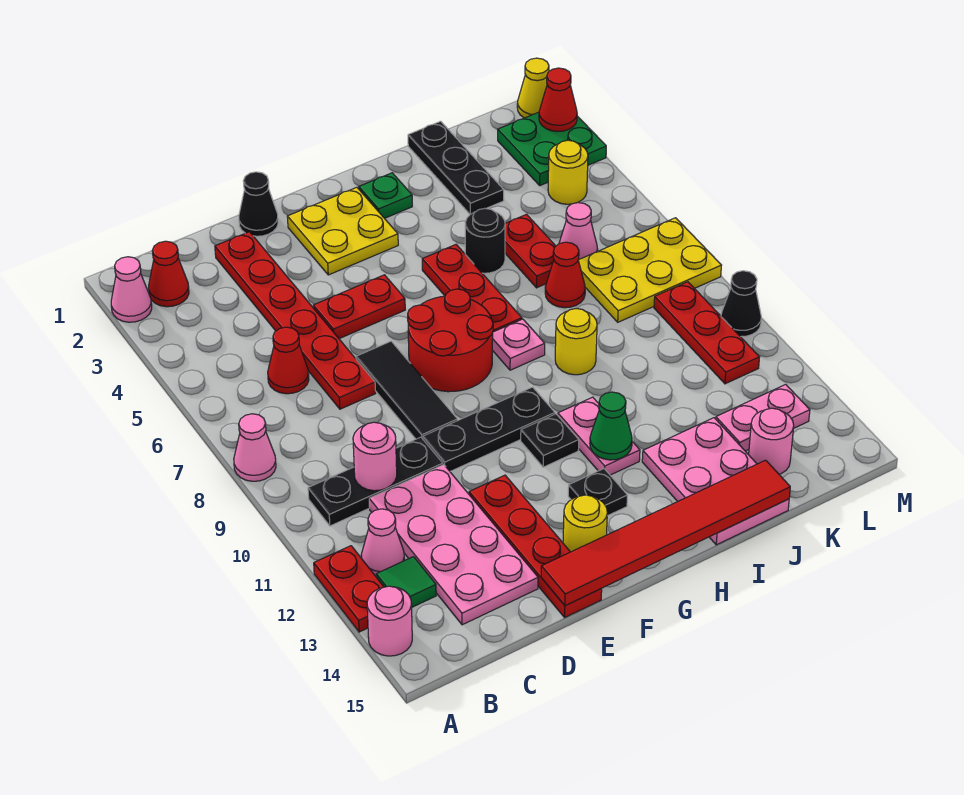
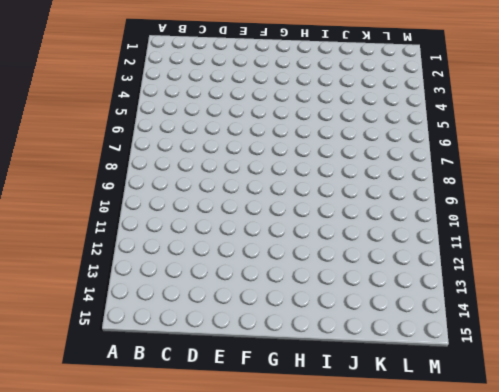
none -> pink 1x1 cone [111,257,152,322]
none -> pink 1x1 cone [234,414,276,481]
none -> red 1x2 plate [314,546,384,632]
none -> pink 1x1 round brick [367,586,412,656]

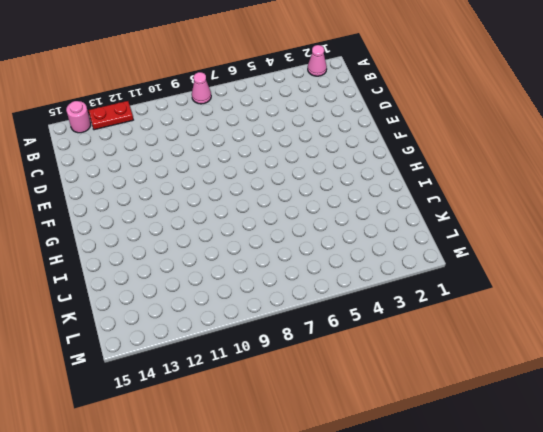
none -> red 1x1 cone [149,241,189,307]
none -> black 1x3 plate [308,437,443,526]
none -> pink 1x1 cone [361,509,405,576]
none -> green 1x1 tile [376,557,436,607]

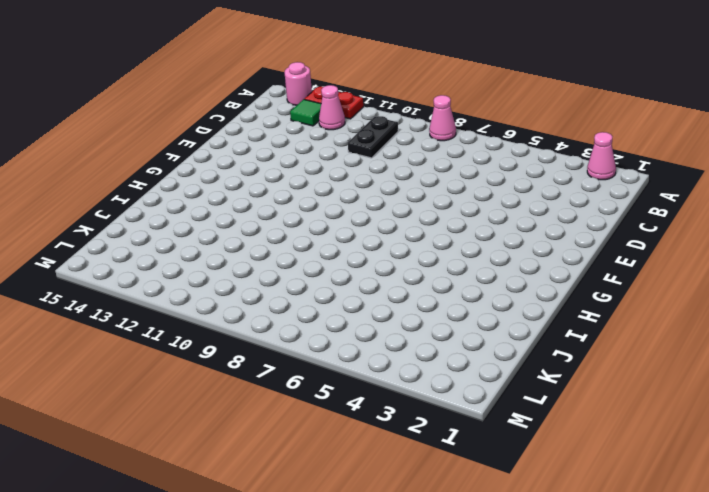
black 1x2 plate [348,116,398,158] -> black 1x3 plate [308,437,443,526]
none -> red 1x1 cone [149,241,189,307]
none -> red 1x1 cone [268,327,309,394]
none -> pink 2x4 plate [369,465,538,625]
none -> red 1x6 plate [215,232,375,409]

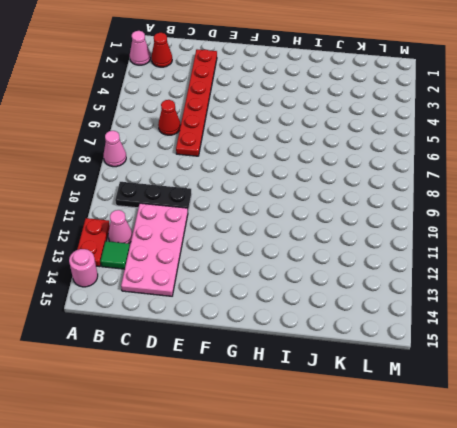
none -> black 1x1 cone [239,172,278,236]
none -> red 1x2 plate [313,275,405,339]
none -> black 1x3 tile [356,341,457,439]
none -> black 1x3 plate [423,387,555,471]

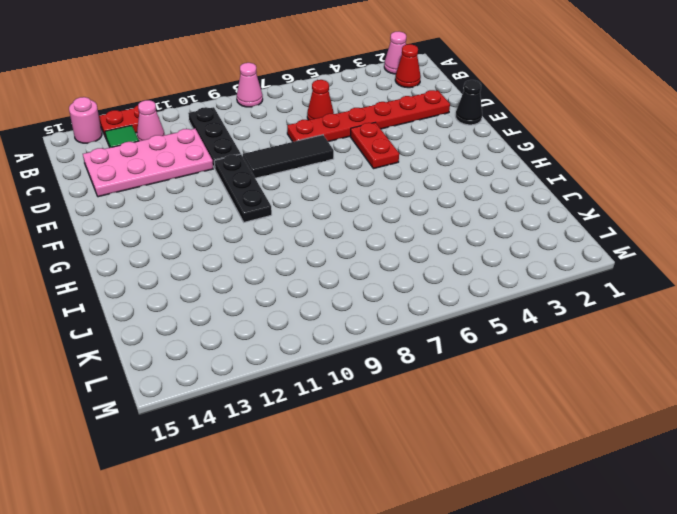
none -> red 1x4 plate [469,475,602,617]
none -> yellow 2x2 plate [287,187,398,275]
none -> red 2x2 round brick [408,289,493,392]
none -> yellow 1x1 round brick [563,495,607,552]

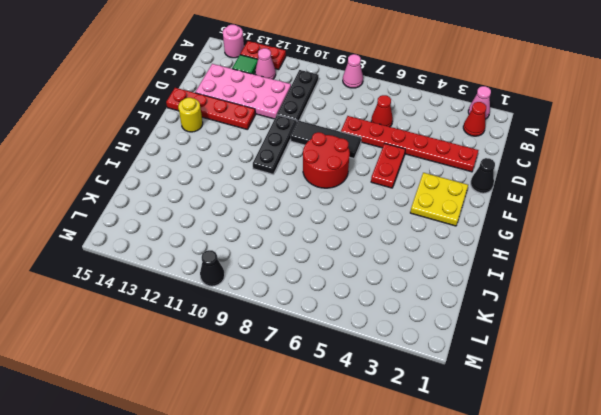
none -> black 1x1 plate [521,414,579,467]
none -> black 1x1 plate [568,469,628,516]
none -> green 1x1 plate [359,173,412,218]
none -> red 1x3 plate [422,245,522,332]

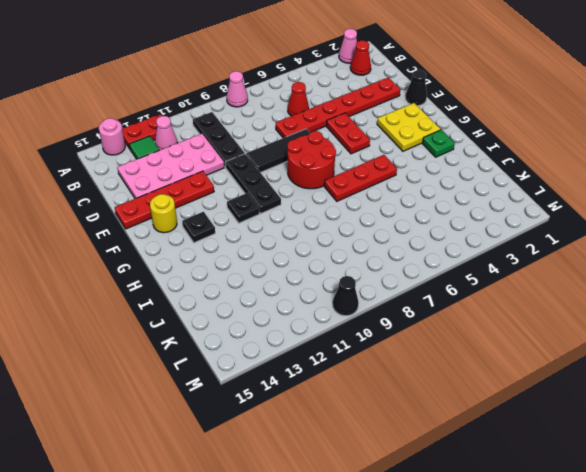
none -> pink 1x1 plate [492,319,545,370]
none -> pink 1x2 plate [558,397,640,475]
none -> black 1x1 round brick [465,208,505,273]
none -> yellow 1x1 round brick [555,309,597,375]

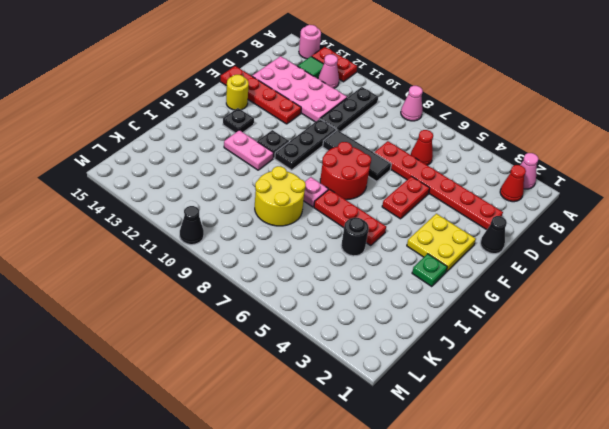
yellow 2x2 round brick [255,166,306,226] -> yellow 1x1 round brick [555,309,597,375]
none -> pink 2x3 plate [642,418,789,545]
none -> black 1x3 plate [408,121,504,214]
none -> red 1x2 plate [505,214,555,288]
none -> red 1x1 cone [545,242,585,308]

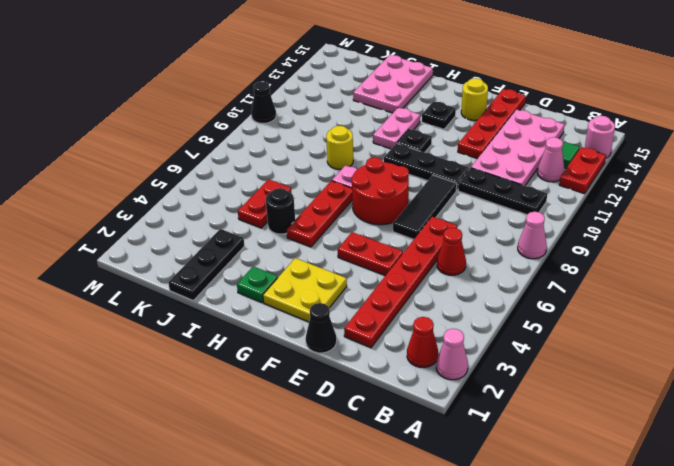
none -> red 1x1 cone [545,242,585,308]
none -> pink 1x1 cone [559,203,597,260]
none -> yellow 2x3 plate [578,218,722,322]
none -> pink 1x2 plate [716,384,810,451]

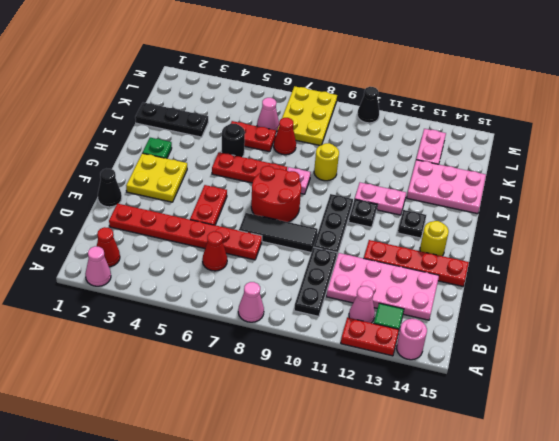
none -> pink 1x1 round brick [749,408,794,474]
none -> green 2x2 plate [498,112,606,186]
none -> yellow 1x1 round brick [548,140,588,204]
none -> red 1x3 plate [654,282,760,384]

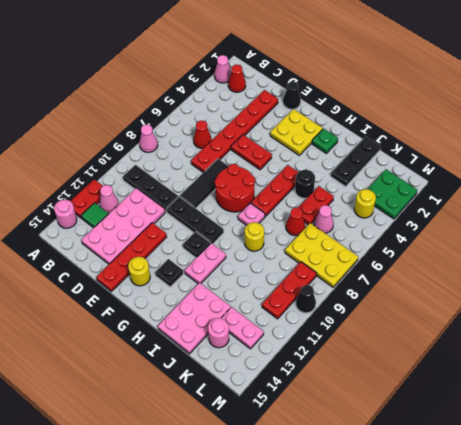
none -> yellow 1x1 cone [517,58,549,118]
none -> pink 1x1 round brick [353,422,397,491]
none -> red 1x6 tile [541,460,790,606]
none -> green 1x1 cone [590,392,632,460]

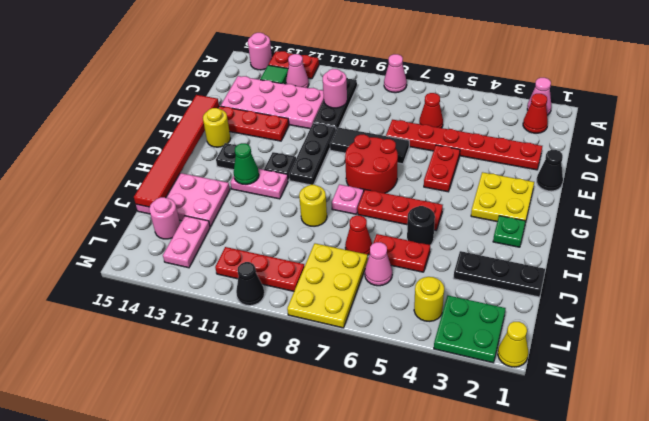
none -> red 1x1 cone [539,68,577,132]

